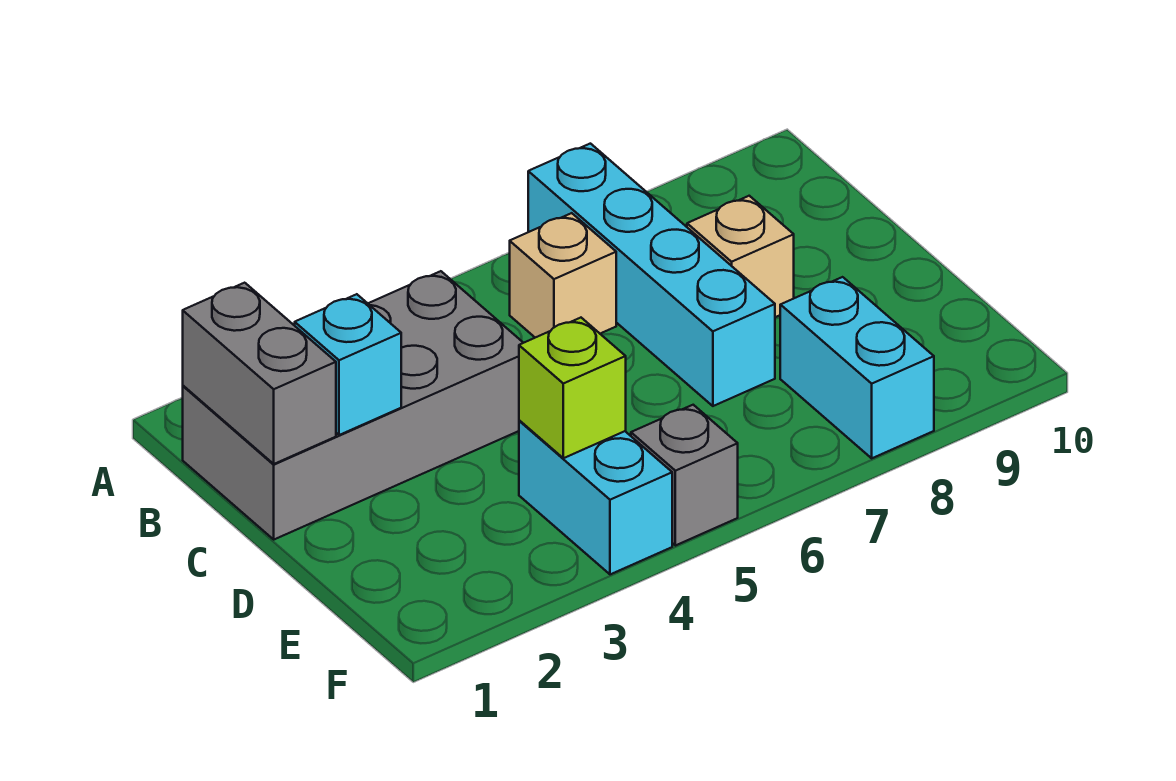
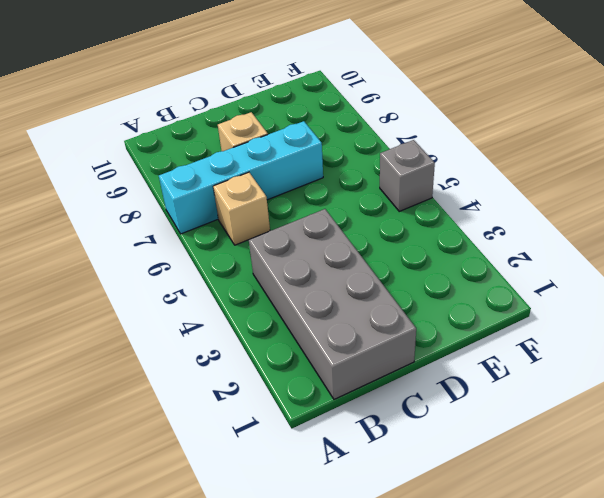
none -> cyan 1x2 brick [519,420,672,574]
none -> cyan 1x2 brick [780,277,934,458]

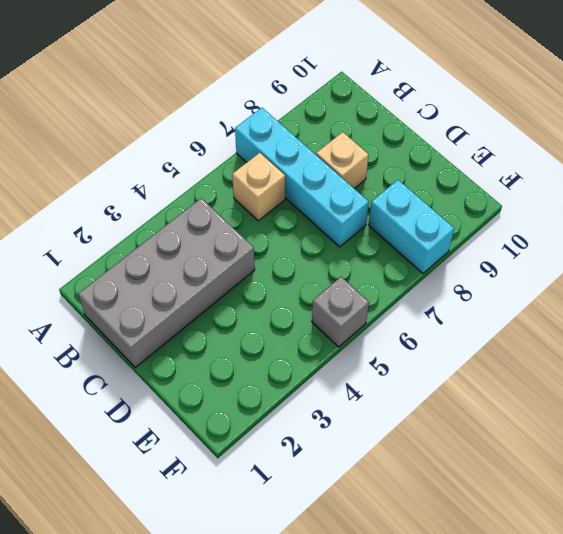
none -> cyan 1x2 brick [519,420,672,574]
none -> grey 1x2 brick [183,283,336,464]

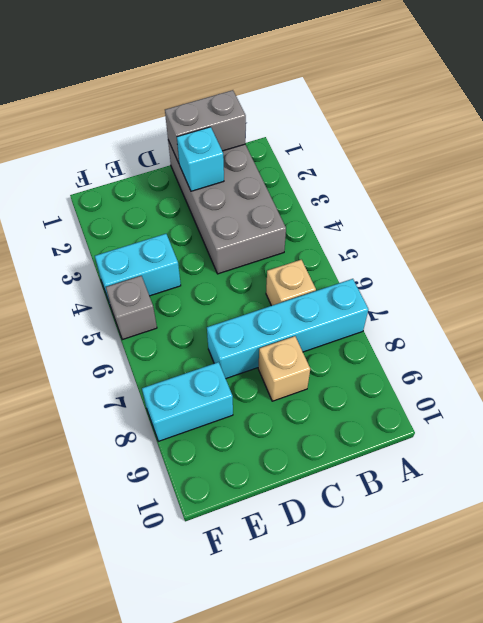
none -> lime 1x1 brick [519,318,626,458]

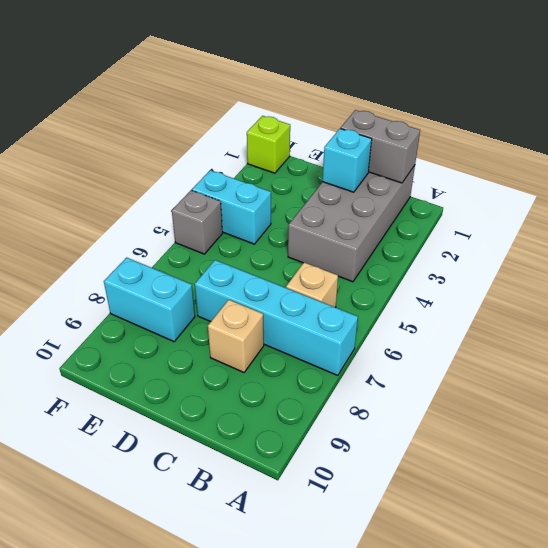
lime 1x1 brick [247,116,290,173] -> lime 1x1 brick moved to [519,318,626,458]

